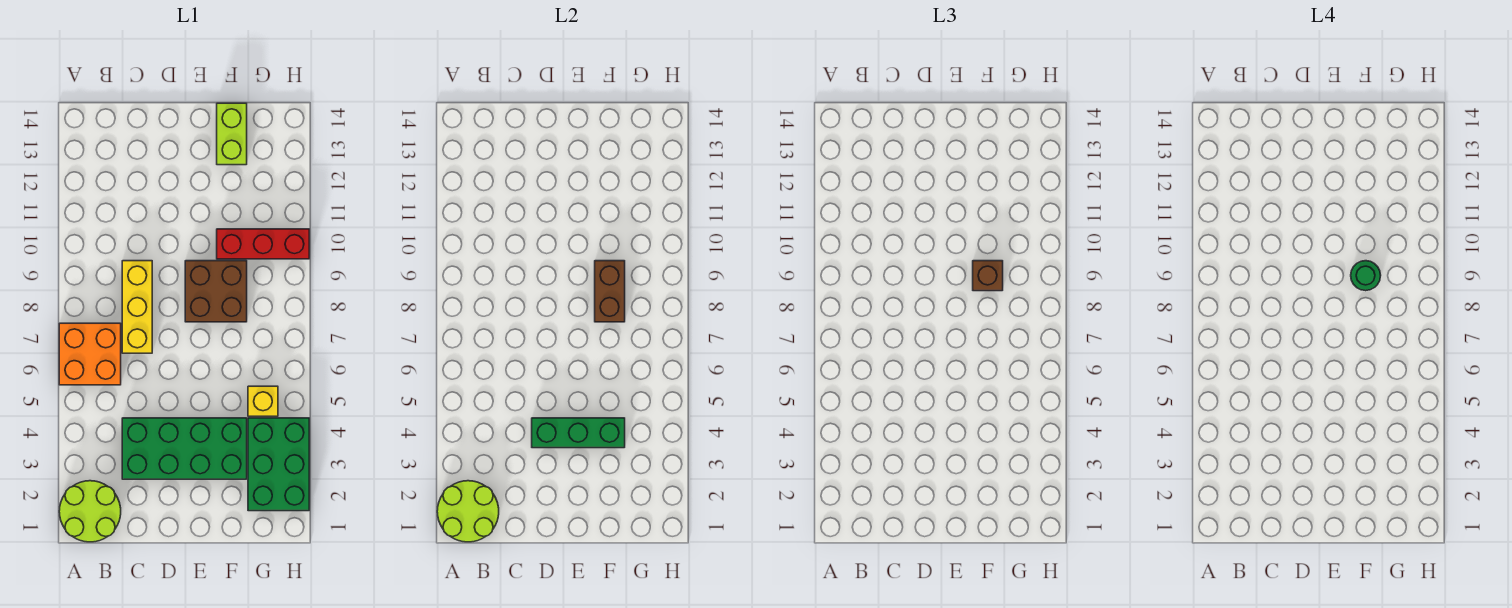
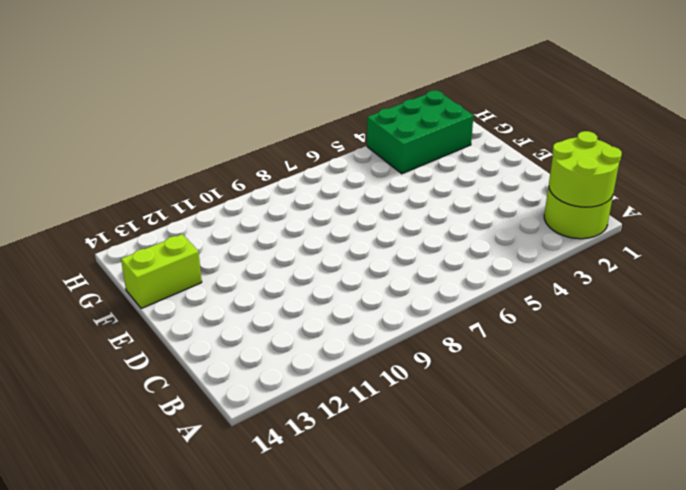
none -> orange 2x2 brick [59,323,121,385]
none -> green 2x4 brick [122,418,247,479]
none -> yellow 1x3 brick [122,261,152,353]

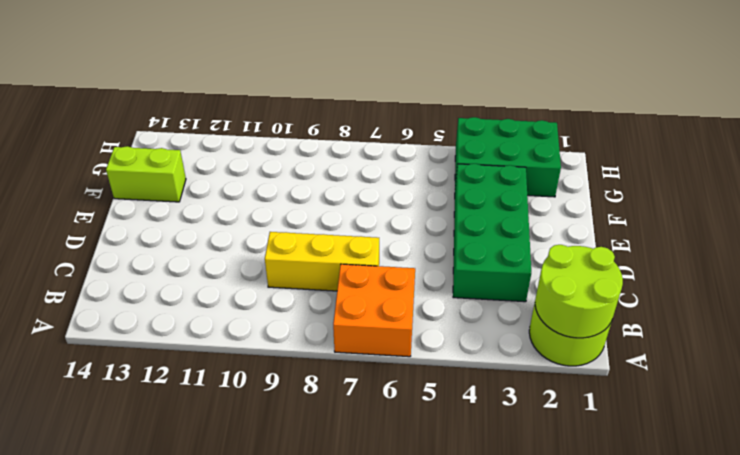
none -> brown 2x2 brick [185,261,247,322]
none -> red 1x3 brick [217,229,309,259]
none -> yellow 1x1 brick [248,386,278,416]

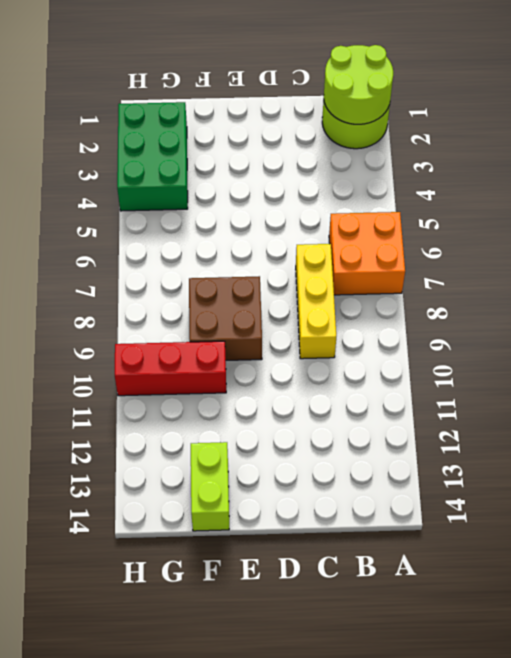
none -> green 2x4 brick [122,418,247,479]
none -> yellow 1x1 brick [248,386,278,416]
none -> green 1x3 brick [532,418,625,448]

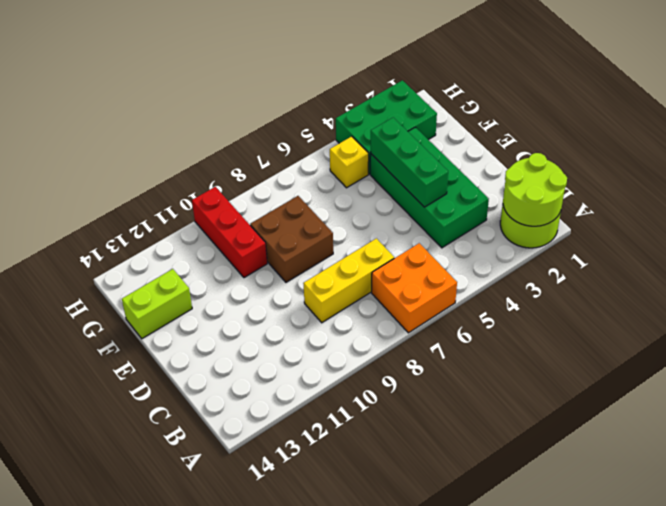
none -> brown 1x2 brick [595,261,625,322]
none -> brown 1x1 brick [973,261,1003,291]
none -> green 1x1 round brick [1351,261,1381,291]

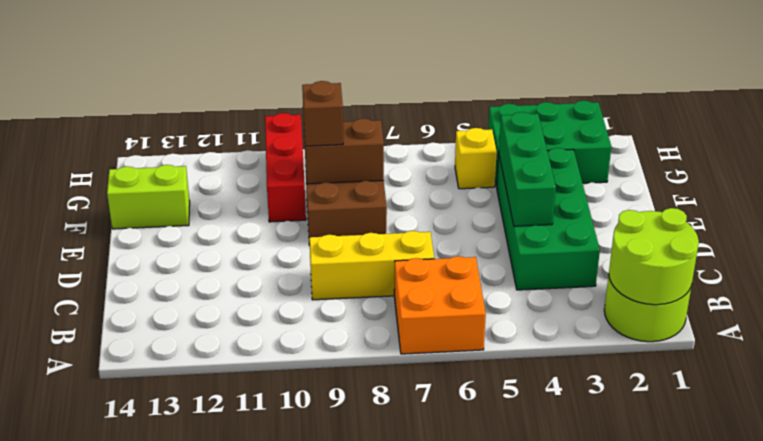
none -> green 1x1 round brick [1351,261,1381,291]

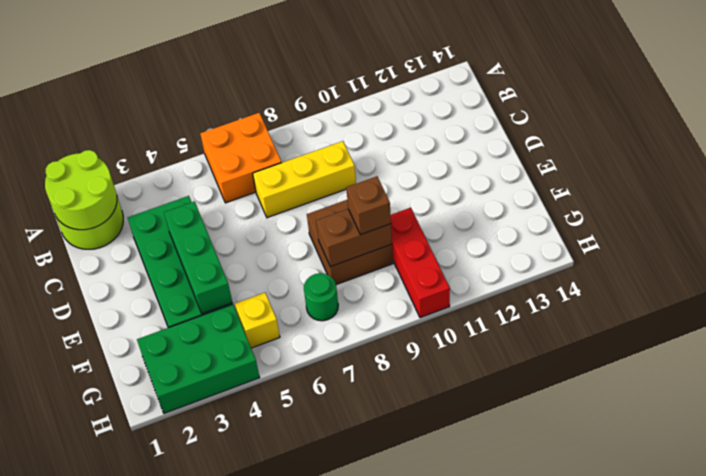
green 1x1 round brick [304,273,338,321] -> green 1x1 round brick moved to [1351,261,1381,291]
none -> lime 1x2 brick [217,103,247,165]

